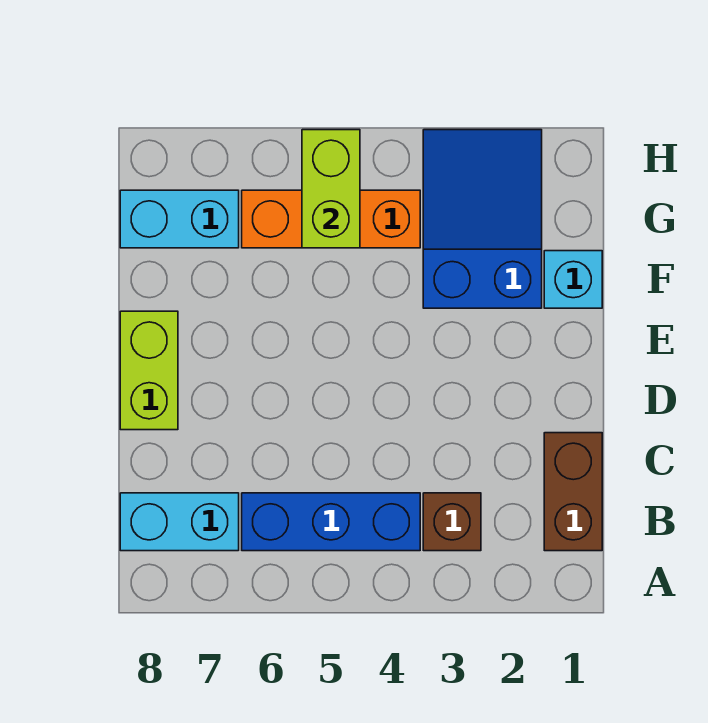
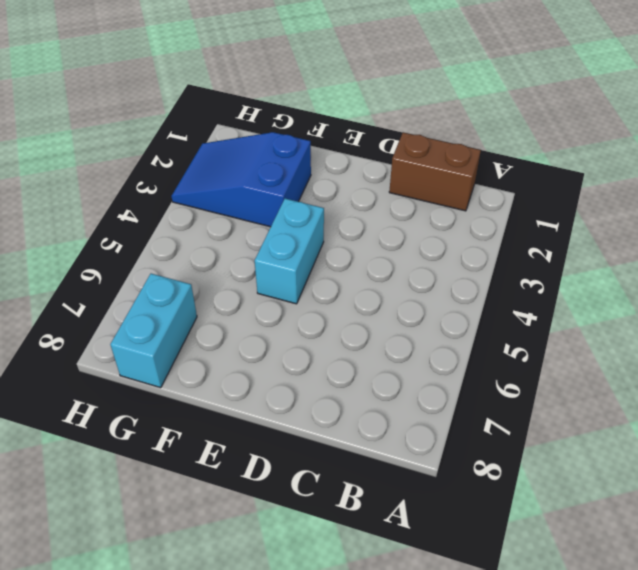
cyan 1x2 brick [255,199,324,304] -> cyan 1x2 brick moved to [120,493,239,551]
none -> brown 1x1 brick [423,493,481,551]
none -> blue 1x3 brick [242,493,420,551]

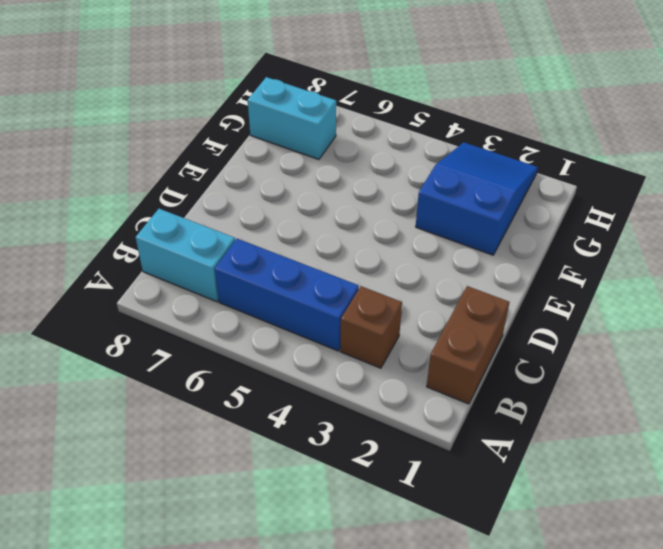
none -> lime 1x2 brick [120,311,178,430]
none -> cyan 1x1 brick [544,251,602,308]

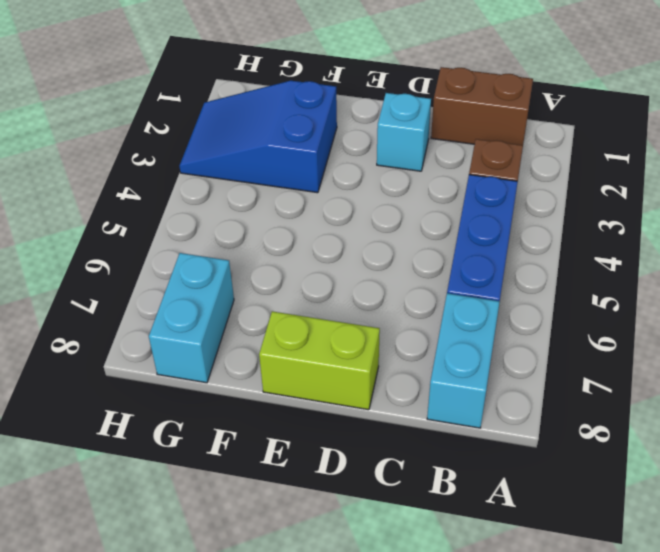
cyan 1x1 brick [377,93,431,171] -> cyan 1x1 brick moved to [544,251,602,308]
none -> orange 1x3 brick [242,190,420,248]
none -> lime 1x2 brick [302,130,360,248]

